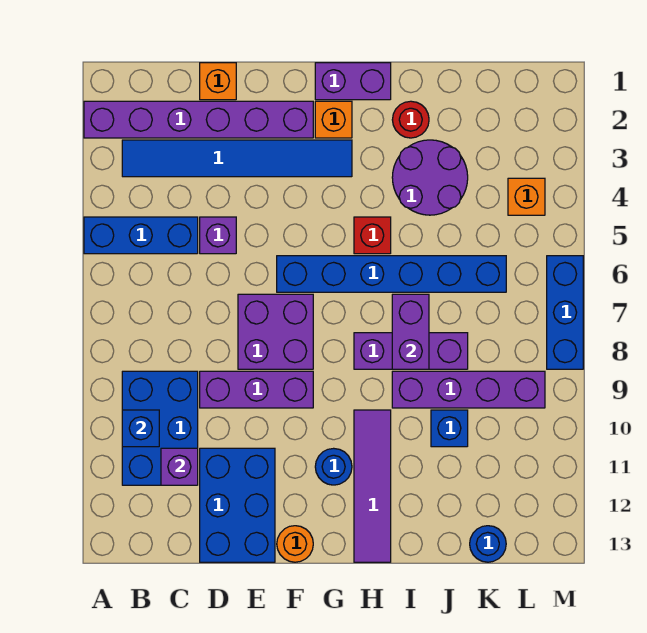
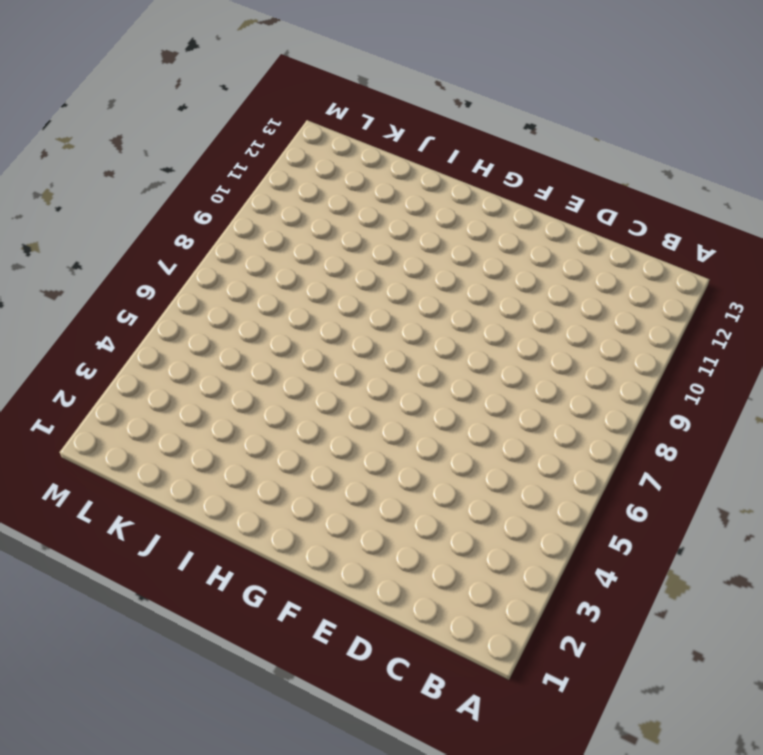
none -> purple 1x6 brick [84,101,313,138]
none -> blue 1x3 brick [84,217,198,254]
none -> blue 1x6 tile [122,140,352,177]

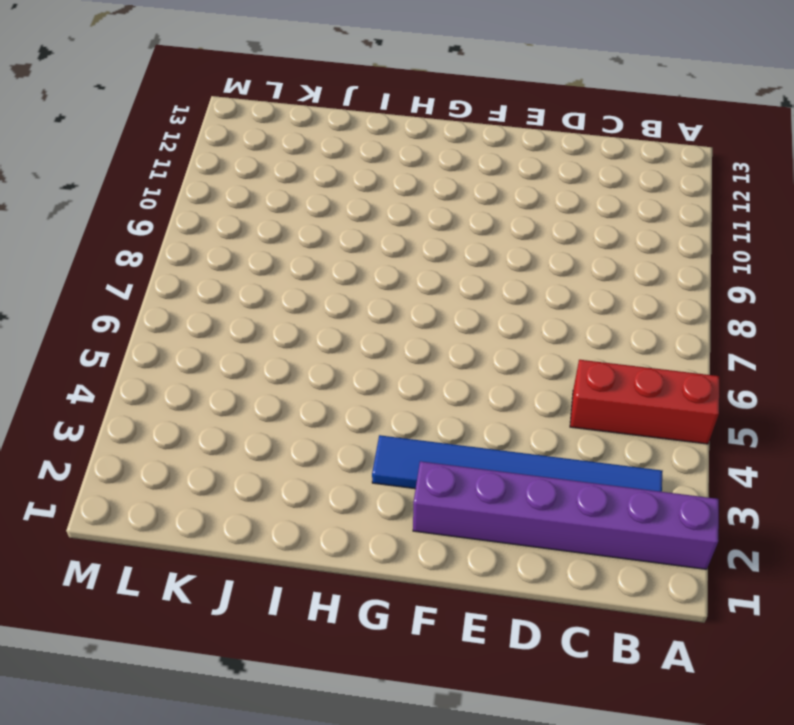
red 1x3 brick [570,360,719,444] -> blue 1x3 brick [84,217,198,254]
none -> blue 2x3 brick [122,371,198,485]
none -> orange 1x1 brick [200,63,236,100]
none -> purple 1x1 brick [200,217,236,254]

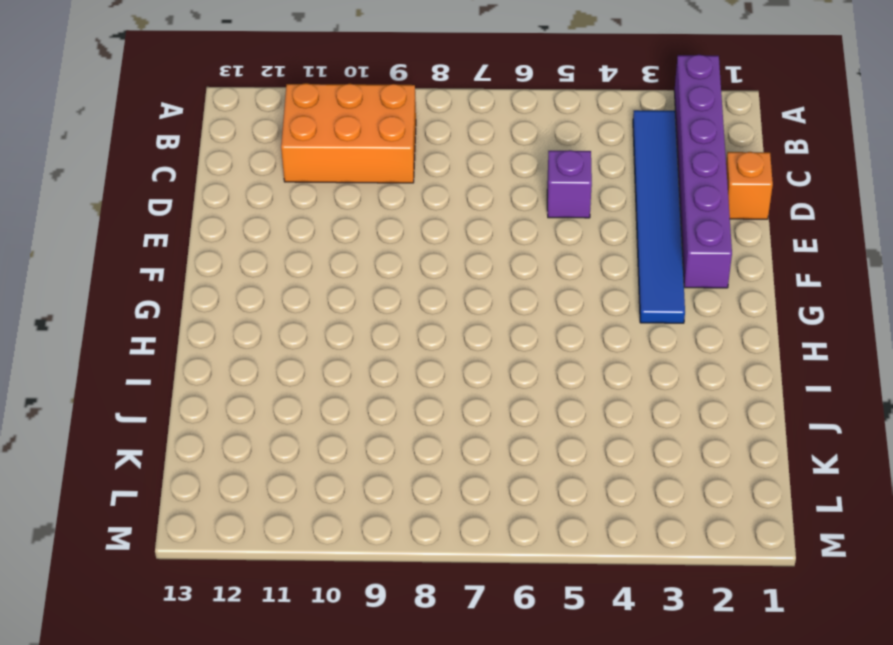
orange 2x3 brick [281,83,416,183] -> blue 2x3 brick [122,371,198,485]
none -> blue 1x3 brick [84,217,198,254]
none -> purple 1x3 brick [200,371,313,408]
none -> blue 2x3 brick [200,448,275,562]

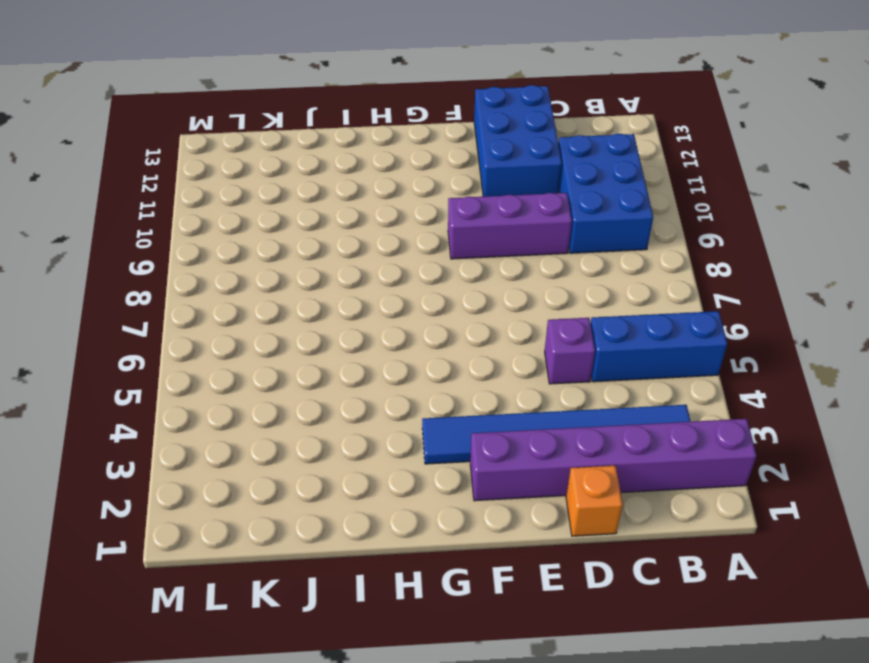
none -> purple 2x2 brick [238,294,313,369]
none -> blue 1x6 brick [277,256,506,292]
none -> orange 1x1 round brick [277,526,313,562]

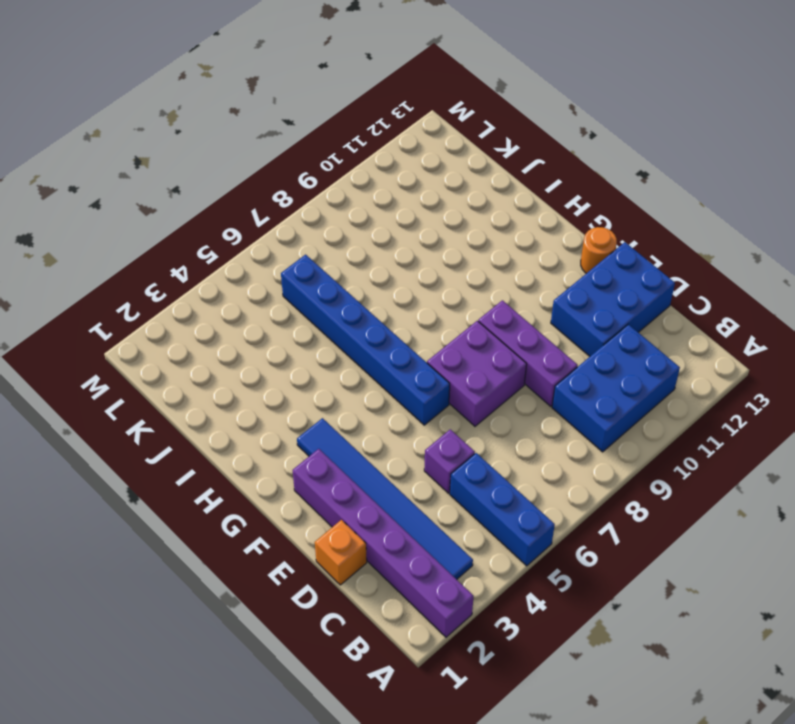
none -> purple 1x2 brick [315,63,391,100]
none -> orange 1x1 brick [315,101,352,138]
none -> blue 1x1 round brick [315,448,352,485]

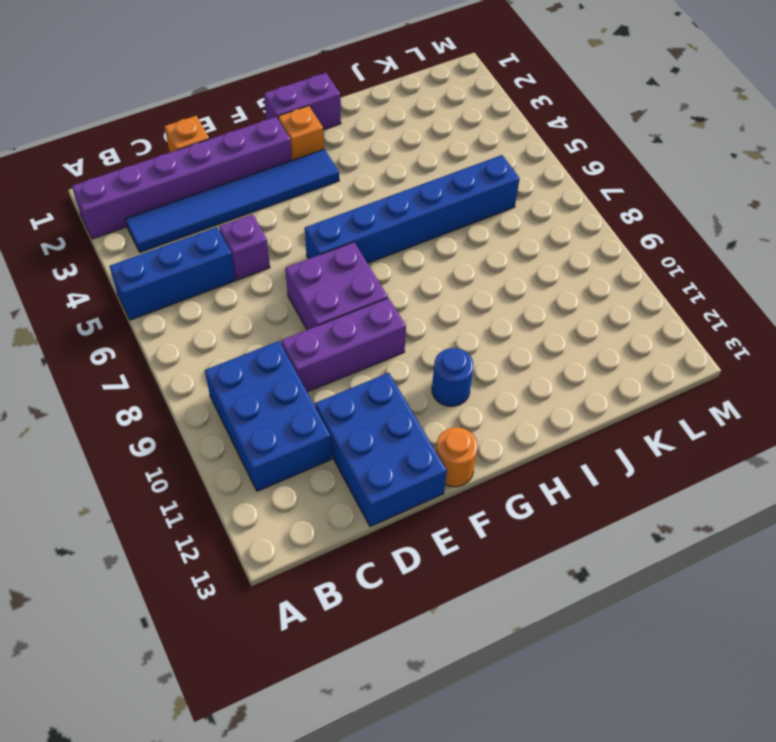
none -> red 1x1 brick [354,217,391,254]
none -> purple 1x3 brick [354,333,468,369]
none -> purple 1x4 tile [354,410,391,562]

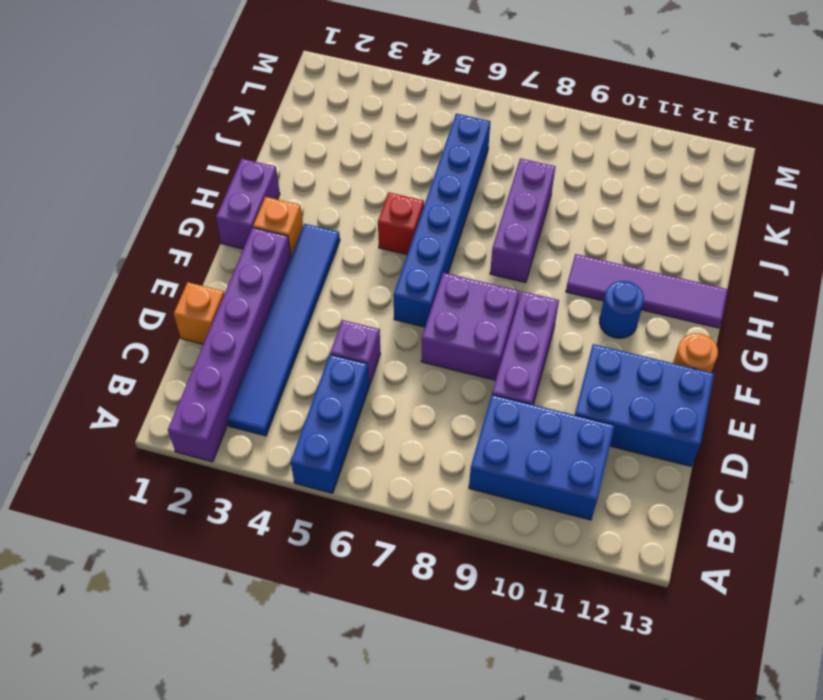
none -> red 1x1 round brick [392,101,429,138]
none -> purple 2x2 round brick [392,140,468,215]
none -> purple 1x4 brick [392,371,545,408]

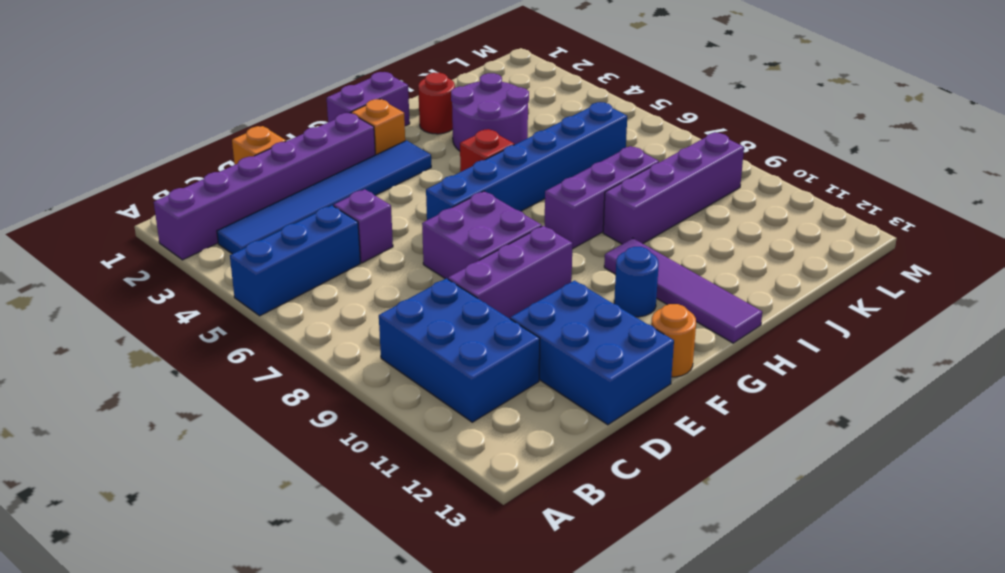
none -> blue 1x1 brick [431,410,468,447]
none -> blue 1x1 round brick [470,526,506,562]
none -> orange 1x1 brick [508,178,545,215]

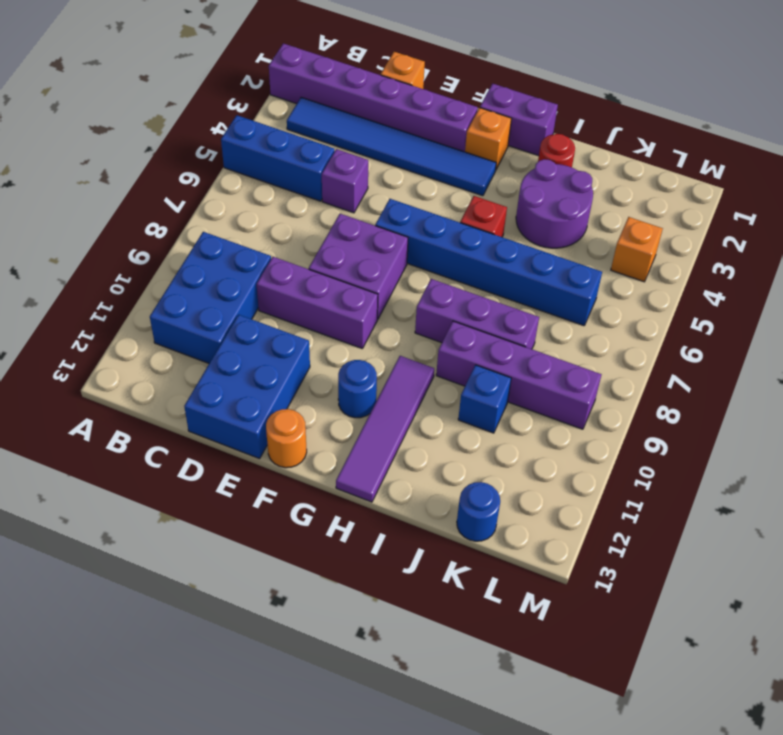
none -> blue 1x3 brick [547,256,583,369]
none -> blue 1x1 brick [122,410,159,447]
none -> purple 1x1 brick [161,448,198,485]

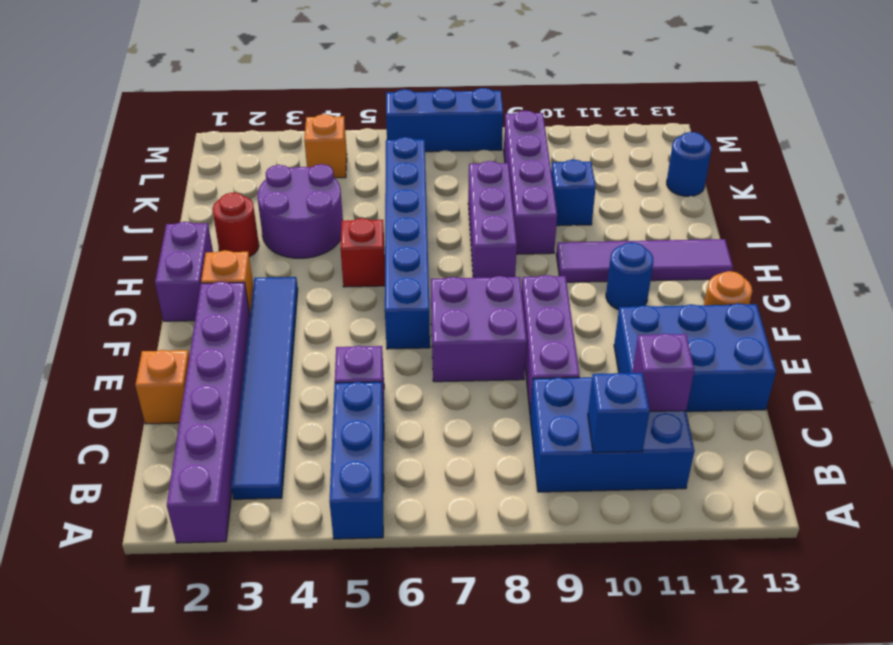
none -> purple 1x2 brick [392,294,429,369]

